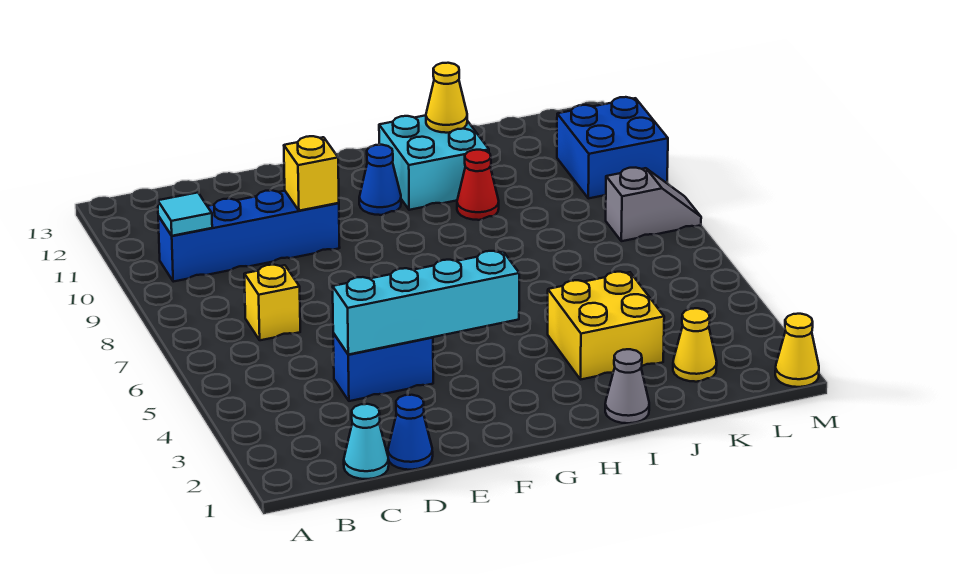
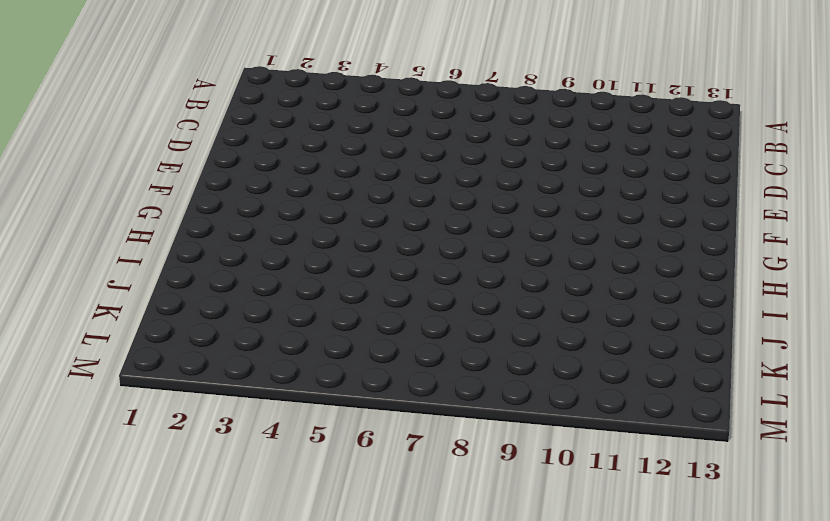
none -> blue 1x4 brick [158,190,340,282]
none -> cyan 1x1 cone [344,404,389,479]
none -> yellow 1x1 brick [244,265,300,340]

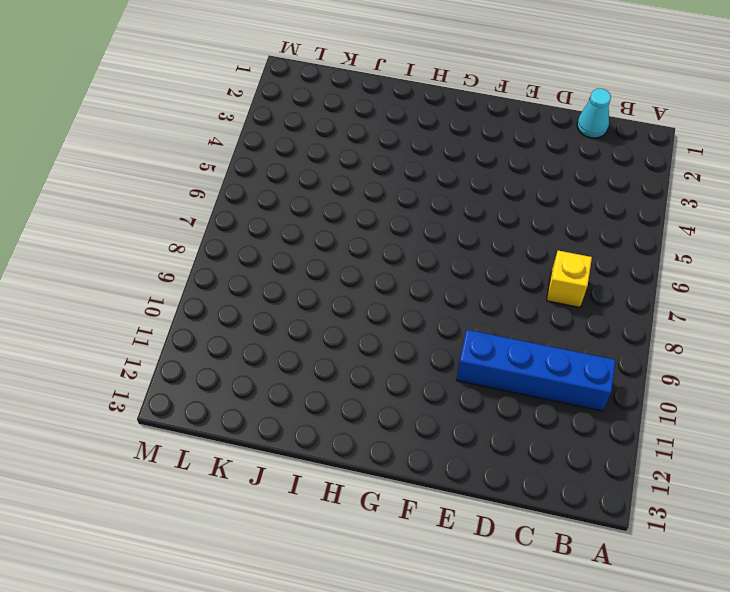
none -> blue 1x1 cone [388,395,433,470]
none -> blue 1x2 brick [333,333,433,401]
none -> blue 1x1 cone [359,145,401,215]

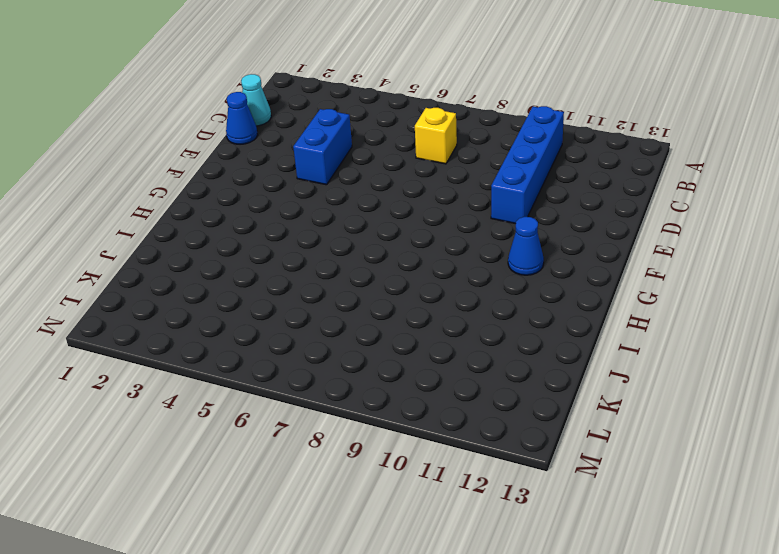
none -> cyan 2x2 brick [379,115,489,210]
none -> grey 1x1 cone [605,349,649,423]
none -> yellow 2x2 brick [548,272,664,380]

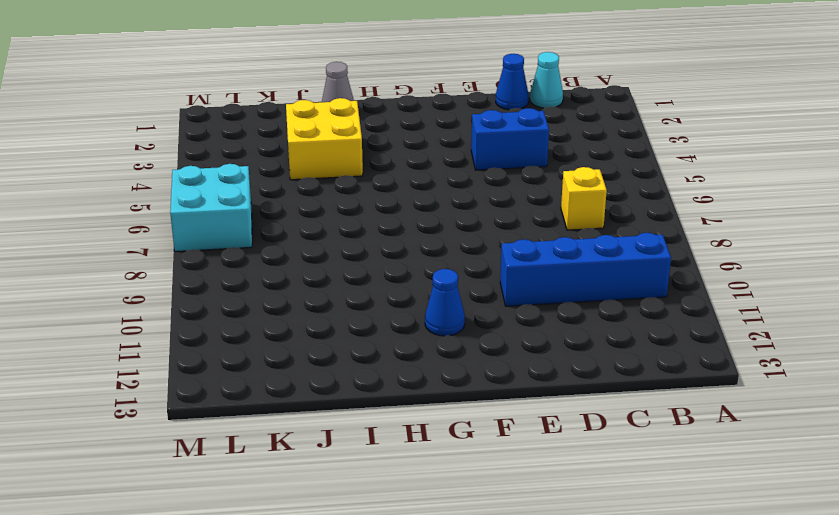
cyan 2x2 brick [170,164,252,252] -> cyan 2x2 brick moved to [379,115,489,210]
none -> red 1x1 cone [457,150,499,220]
none -> yellow 1x1 cone [673,308,717,382]
none -> grey 1x2 slope [606,168,701,241]

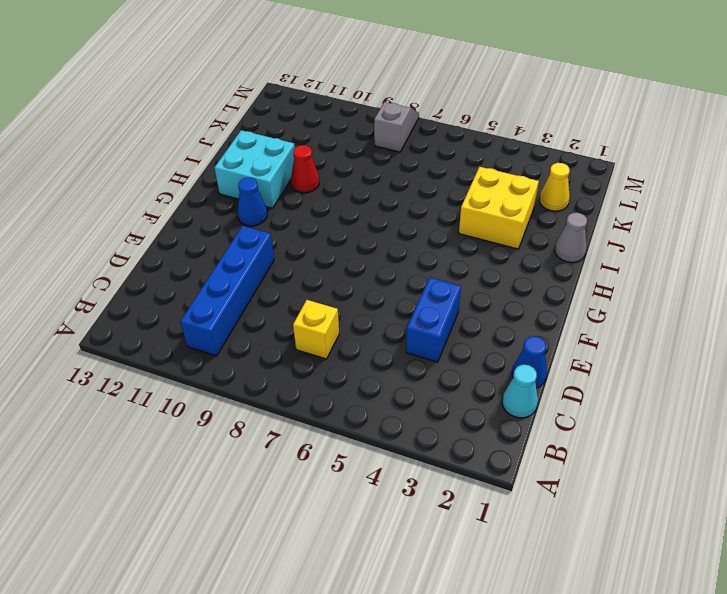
none -> blue 2x2 brick [557,97,668,198]
none -> yellow 1x1 cone [775,314,819,387]
none -> cyan 1x1 tile [158,193,212,236]

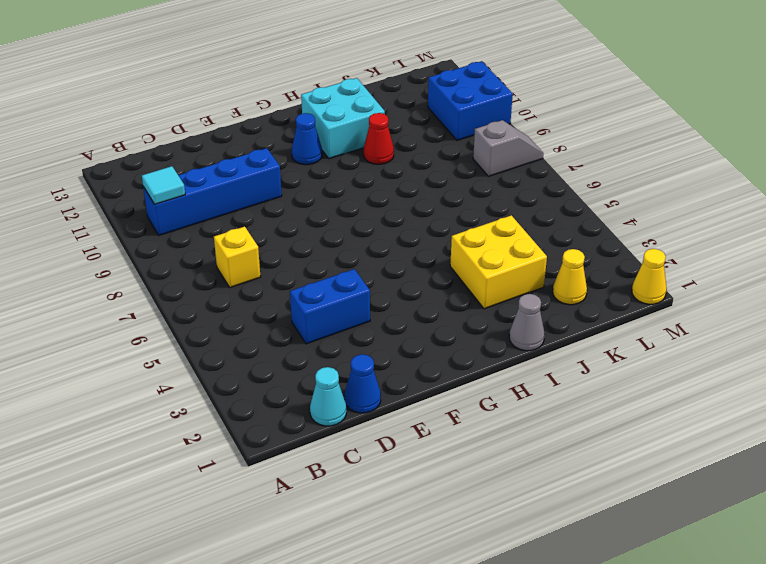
none -> cyan 1x4 brick [333,251,519,355]
none -> yellow 1x1 brick [284,136,339,211]
none -> yellow 1x1 cone [426,63,467,133]

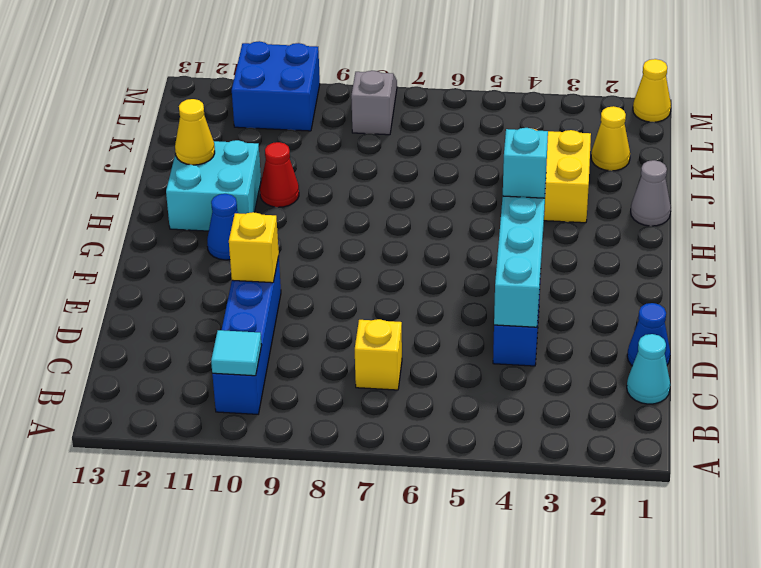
cyan 1x1 brick [503,128,548,198] -> none

